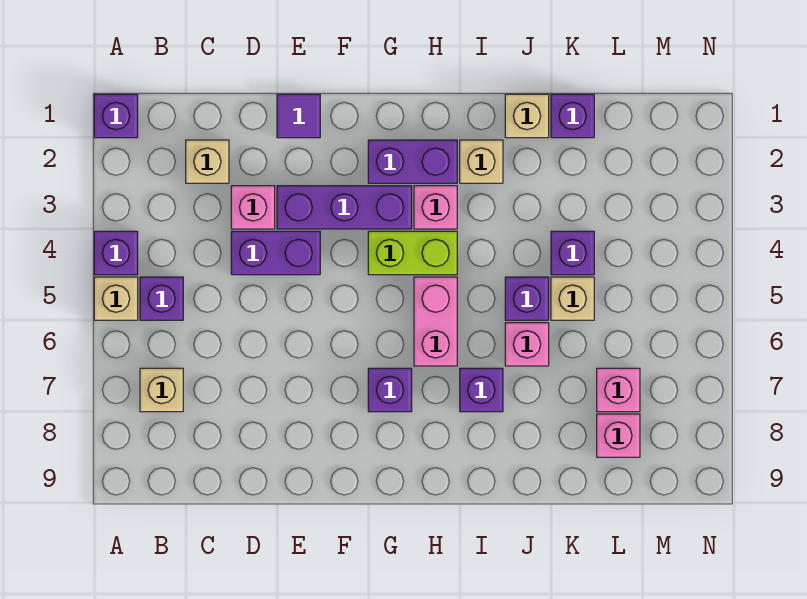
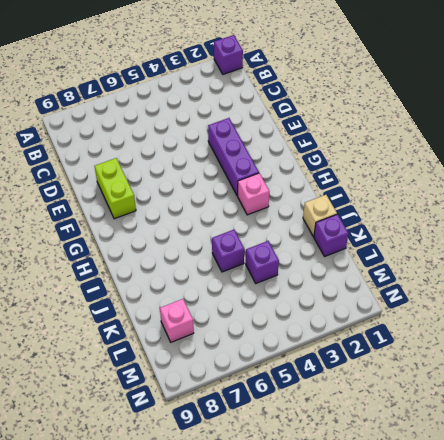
lime 1x2 brick [95,158,136,219] -> lime 1x2 brick moved to [368,231,457,275]
none -> purple 1x1 brick [94,231,138,275]
none -> tan 1x1 brick [94,277,138,320]
none -> purple 1x1 brick [140,277,183,320]

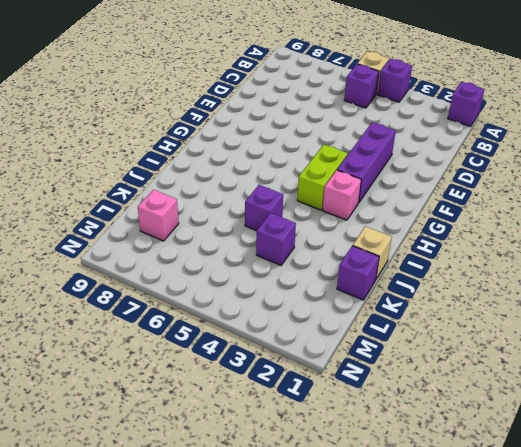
none -> tan 1x1 brick [140,368,183,412]
none -> tan 1x1 brick [186,140,229,183]
none -> pink 1x1 brick [231,186,275,229]

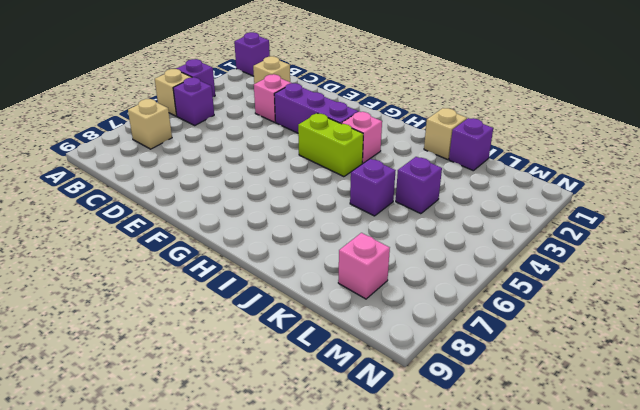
none -> purple 1x2 brick [231,231,320,275]
none -> purple 1x1 tile [277,94,320,138]
none -> purple 1x2 brick [368,140,457,183]

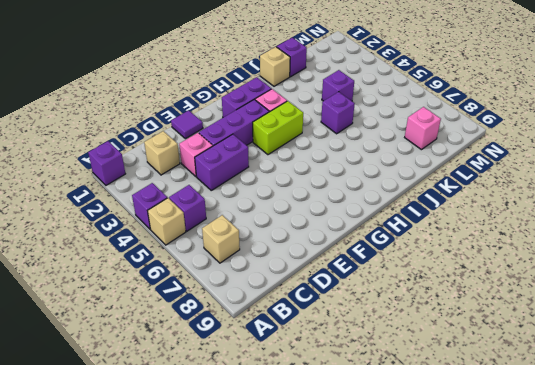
none -> purple 1x1 brick [368,368,412,412]
none -> pink 1x2 brick [414,277,457,366]
none -> tan 1x1 brick [460,140,503,183]

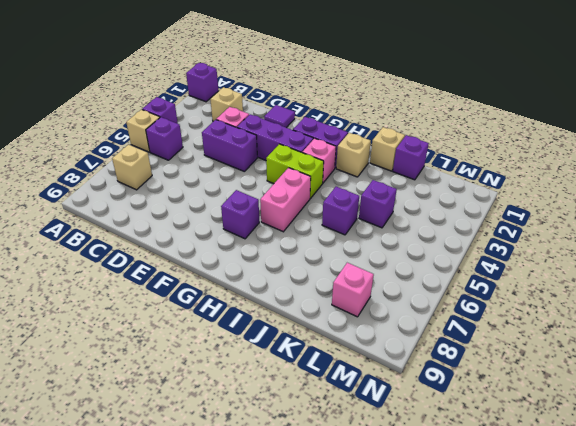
none -> purple 1x1 brick [460,368,503,412]
none -> pink 1x1 brick [505,323,549,366]
none -> tan 1x1 brick [551,277,594,320]

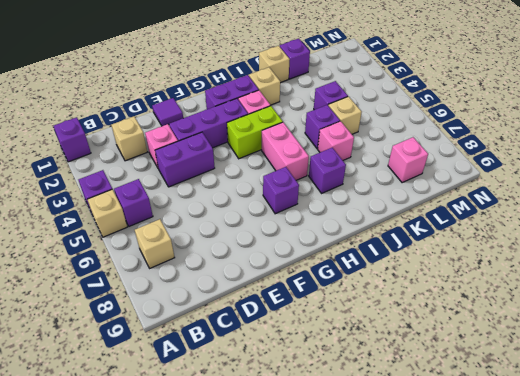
none -> pink 1x1 brick [597,368,640,412]

